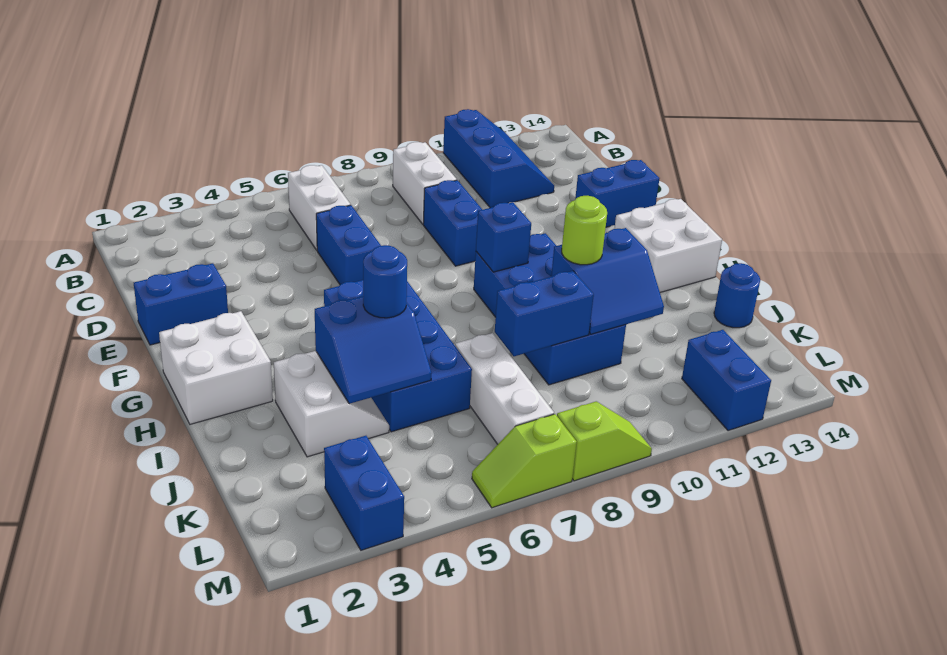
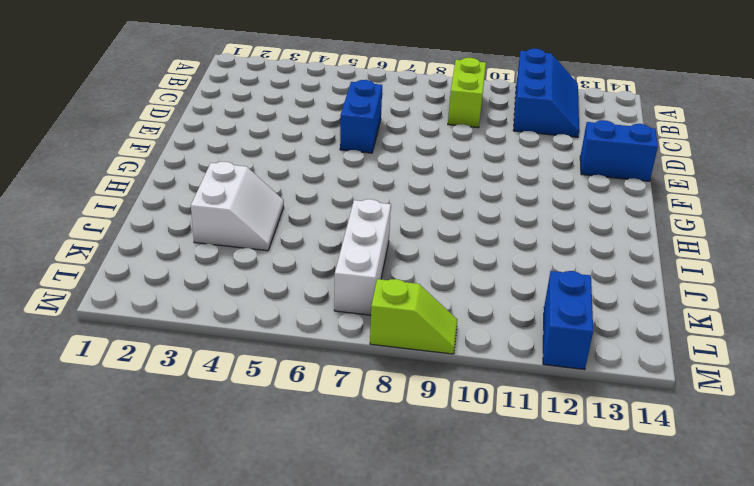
lime 1x2 brick [448,58,486,128] -> white 1x2 brick [393,142,457,224]
none -> white 1x2 brick [288,165,351,250]
none -> blue 1x2 brick [423,180,482,266]
none -> blue 1x2 brick [134,263,228,345]

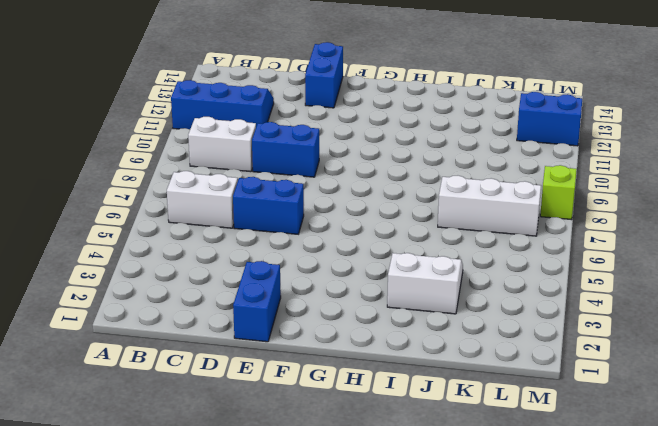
none -> white 2x2 brick [159,311,273,424]
none -> blue 2x4 brick [324,280,472,432]
none -> blue 2x4 brick [474,233,626,385]

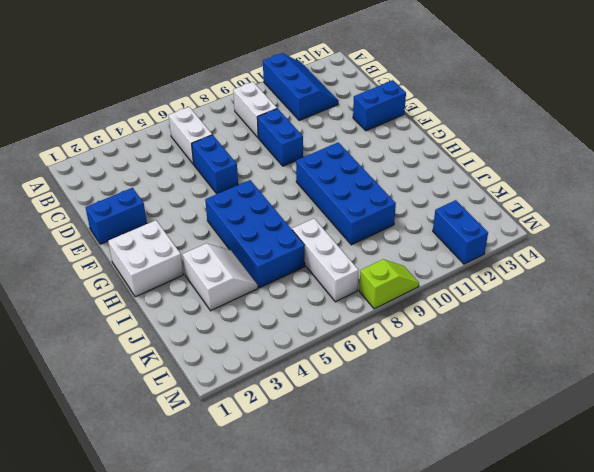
none -> white 2x2 brick [614,199,722,292]
none -> blue 1x1 round brick [714,263,760,328]
none -> blue 1x2 brick [324,436,404,550]

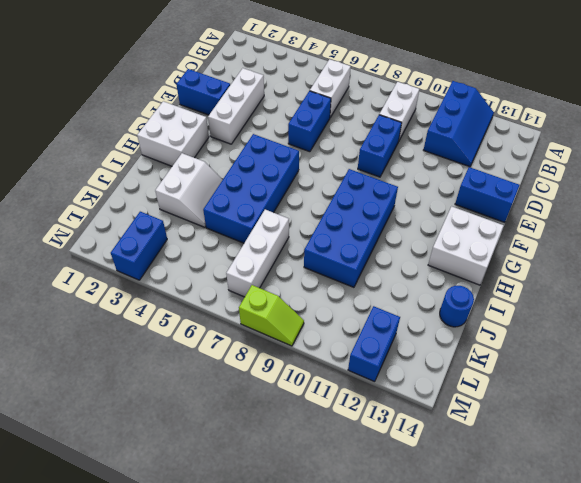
white 1x3 brick [208,68,264,144] -> none
none -> lime 1x2 slope [472,414,577,508]
none -> blue 1x1 brick [476,202,531,272]
none -> blue 2x2 slope [315,296,432,404]

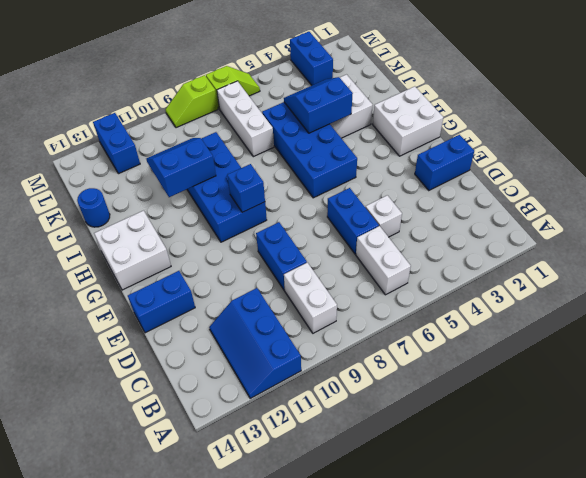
white 1x1 brick [365,195,402,237] -> none
none -> blue 1x2 brick [495,271,594,356]
none -> blue 1x1 round brick [363,245,407,318]
none -> lime 1x1 round brick [562,196,607,265]

